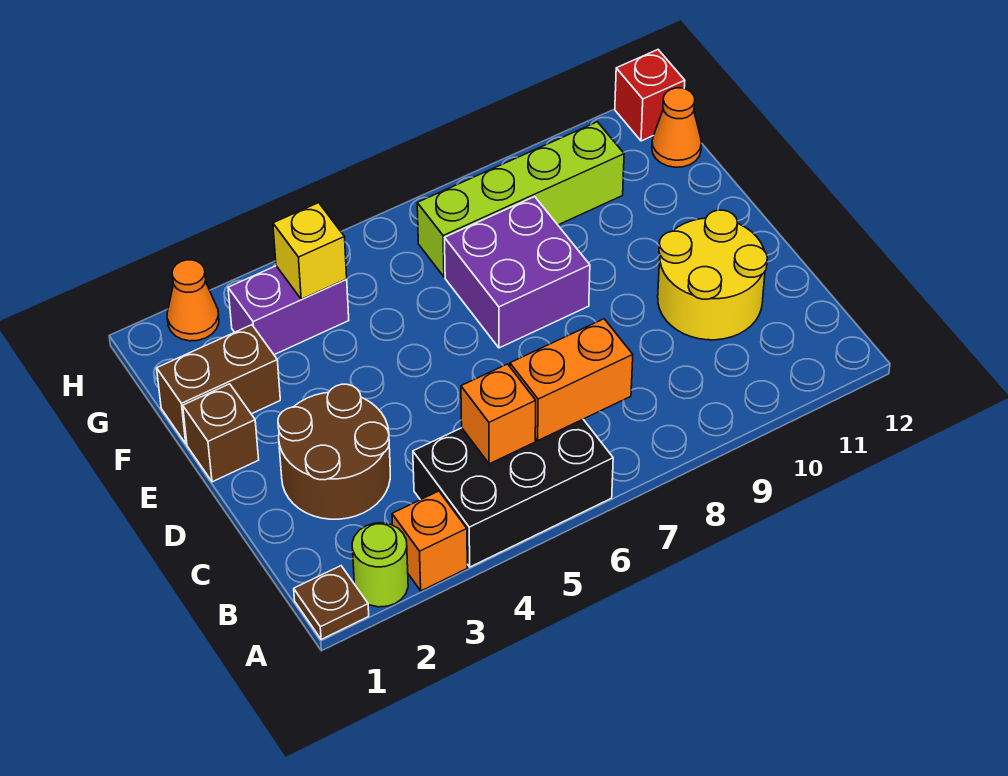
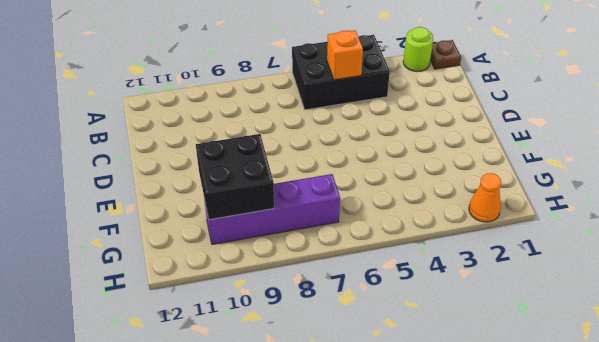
black 2x2 brick [196,134,274,220] -> none
purple 1x4 brick [204,174,340,244] -> lime 1x4 brick [417,122,624,277]
none -> orange 1x1 brick [392,491,467,591]
none -> brown 2x2 round brick [278,384,390,519]
none -> yellow 2x2 round brick [658,210,767,340]

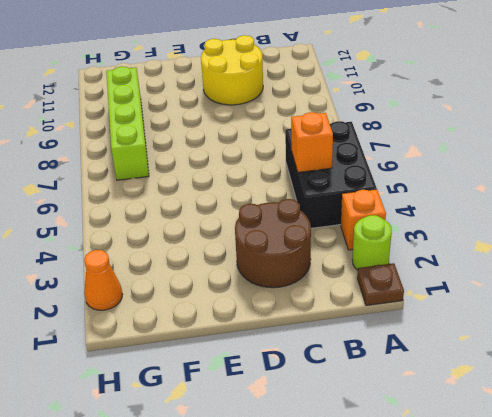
none -> brown 1x1 brick [183,384,259,482]
none -> purple 2x2 brick [445,197,590,348]
none -> brown 1x2 brick [157,325,280,444]

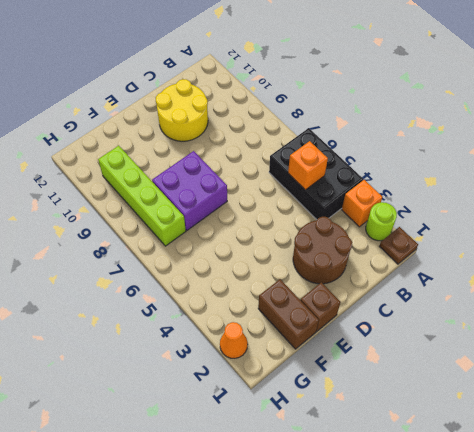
none -> purple 1x2 brick [228,266,349,355]
none -> orange 1x1 cone [652,88,702,167]
none -> red 1x1 brick [615,50,685,141]

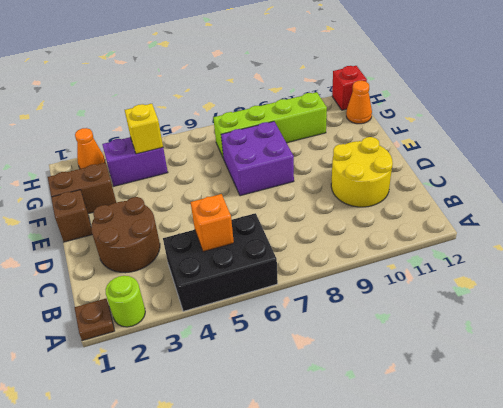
none -> orange 1x1 brick [392,491,467,591]
none -> orange 1x2 brick [510,319,633,440]

